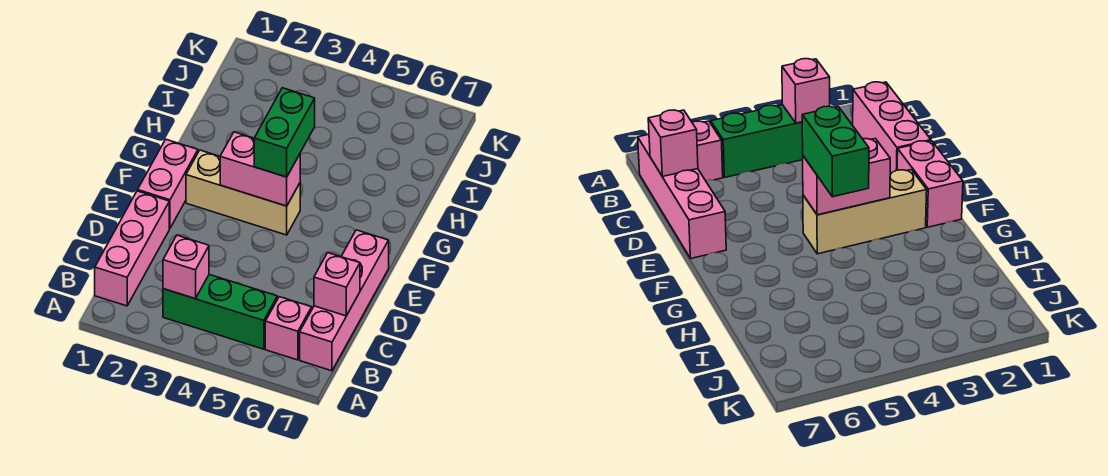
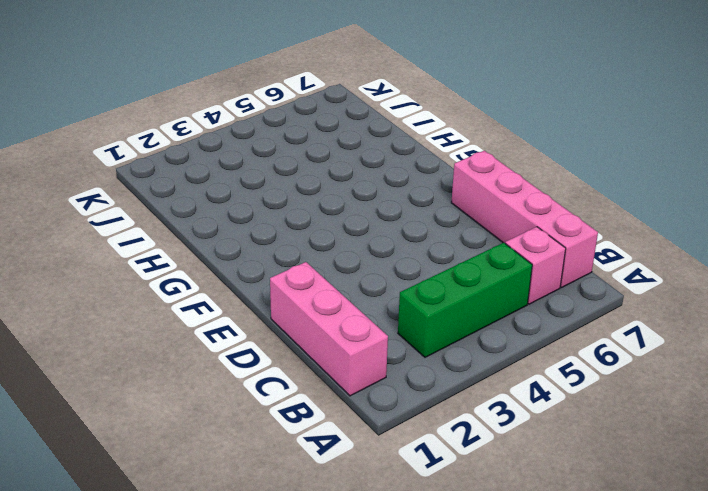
none -> pink 1x2 brick [138,139,198,228]
none -> tan 1x3 brick [186,150,300,235]

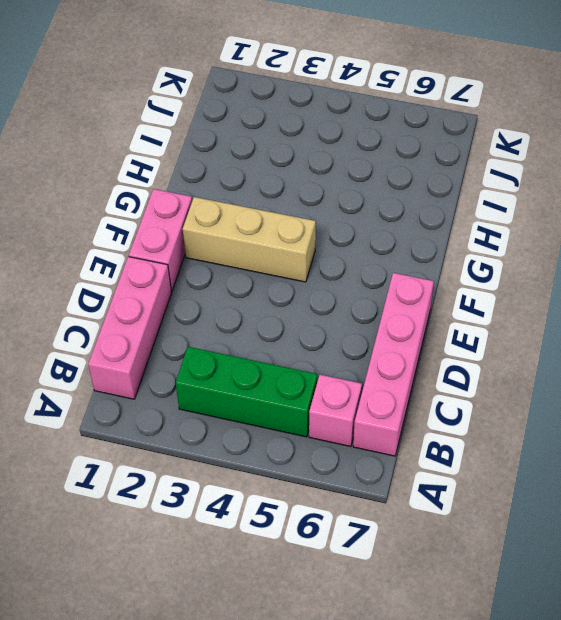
none -> pink 1x1 brick [163,235,209,299]
none -> pink 1x1 brick [314,253,360,316]

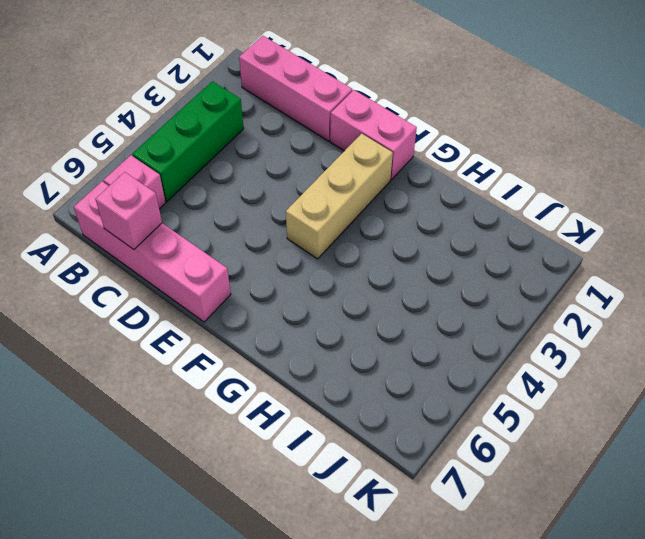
none -> pink 1x1 brick [163,235,209,299]
none -> pink 1x2 brick [220,132,300,206]

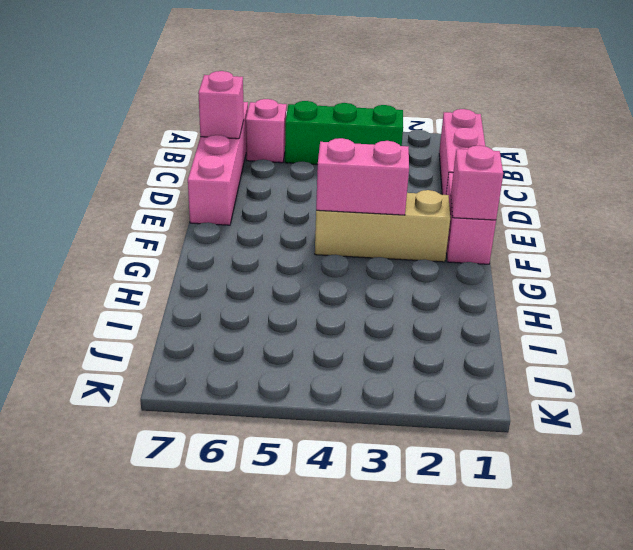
pink 1x1 brick [451,146,503,220] -> pink 1x1 brick moved to [163,235,209,299]
none -> green 1x2 brick [254,88,315,177]

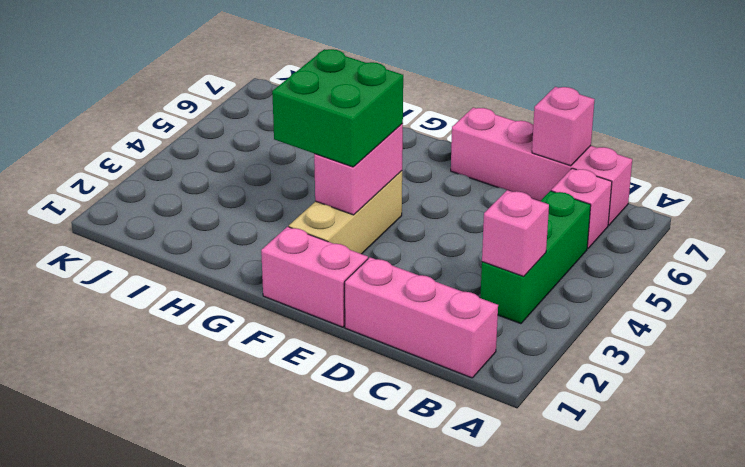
green 2x2 brick [272,49,403,167] -> green 1x2 brick [254,88,315,177]

